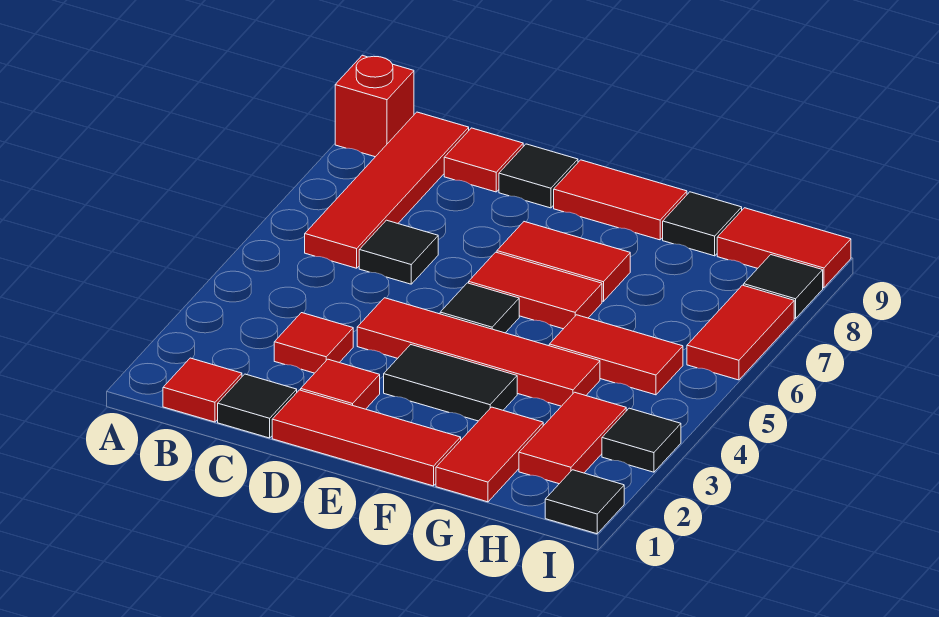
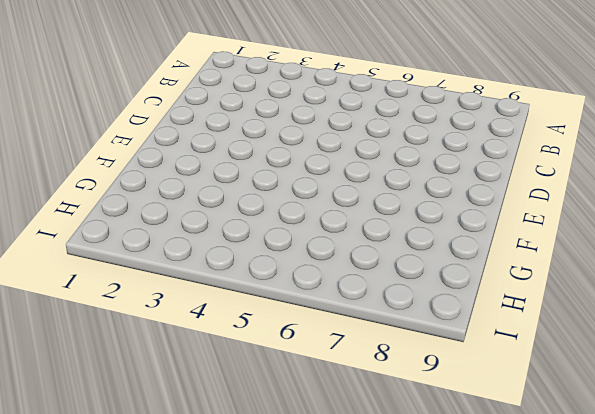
none -> red 1x1 brick [335,55,414,157]
none -> red 1x1 tile [163,358,242,422]
none -> red 1x4 tile [305,112,469,268]

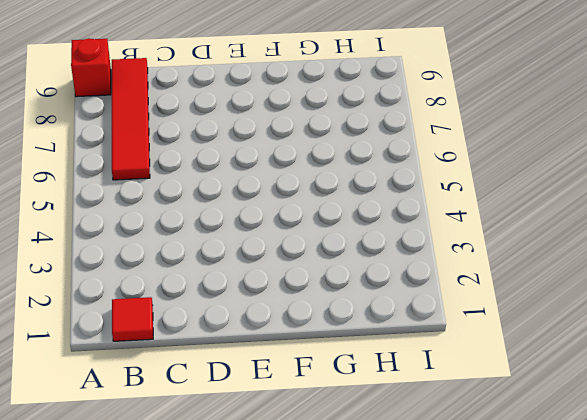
none -> black 1x1 tile [218,374,297,438]
none -> red 1x1 tile [274,313,353,373]
none -> black 1x1 tile [359,220,438,284]

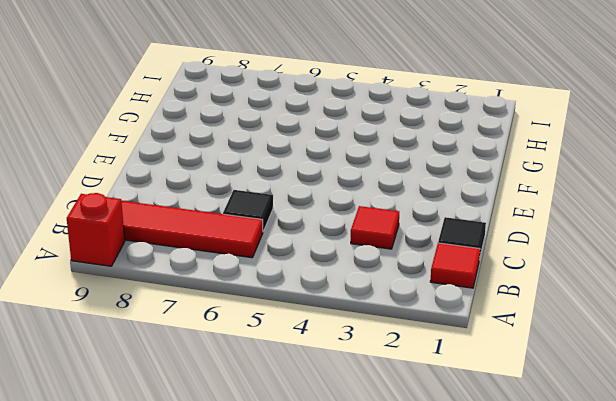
none -> red 1x1 tile [444,128,523,192]
none -> red 1x3 tile [272,390,461,486]
none -> red 1x1 tile [301,359,380,409]

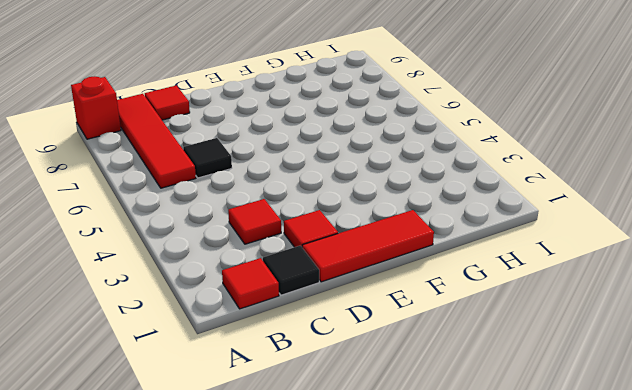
none -> red 1x4 tile [357,298,600,406]
none -> black 1x1 tile [499,144,578,208]
none -> black 1x2 tile [384,345,517,421]

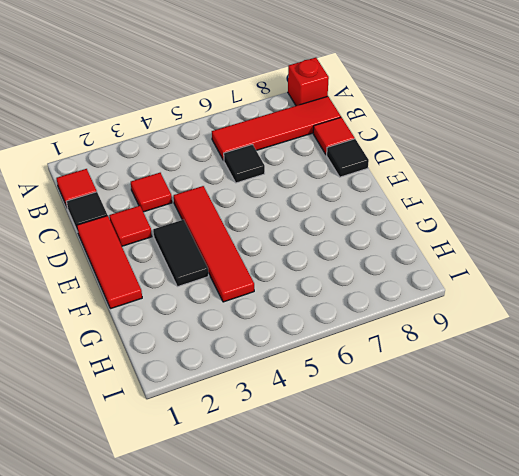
none -> black 1x1 tile [440,283,519,333]
none -> red 1x2 tile [469,252,602,329]
none -> red 1x2 tile [497,222,630,301]

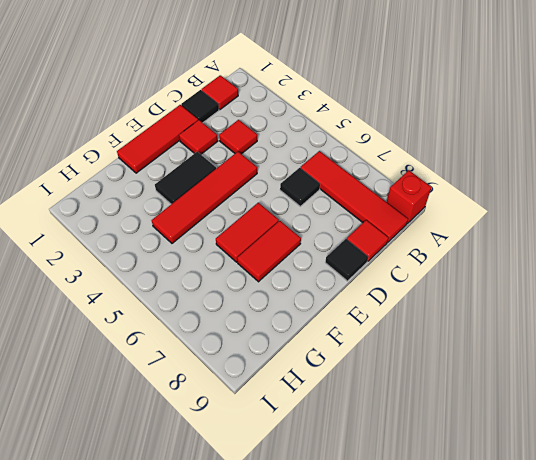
none -> black 1x1 tile [440,283,519,333]
none -> red 1x2 tile [554,160,687,240]
none -> red 1x2 tile [436,407,543,502]

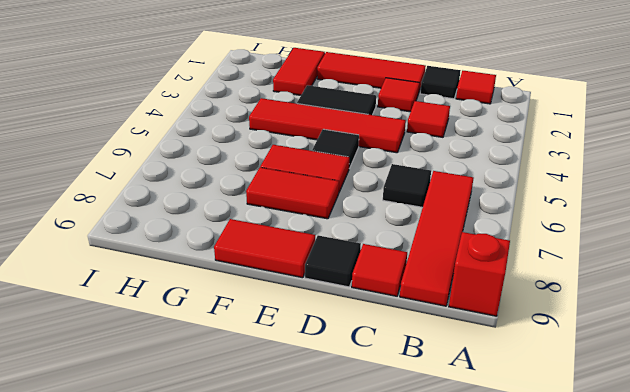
none -> red 1x2 tile [549,315,683,395]
none -> black 1x1 tile [663,192,742,256]
none -> red 1x2 tile [519,392,626,484]

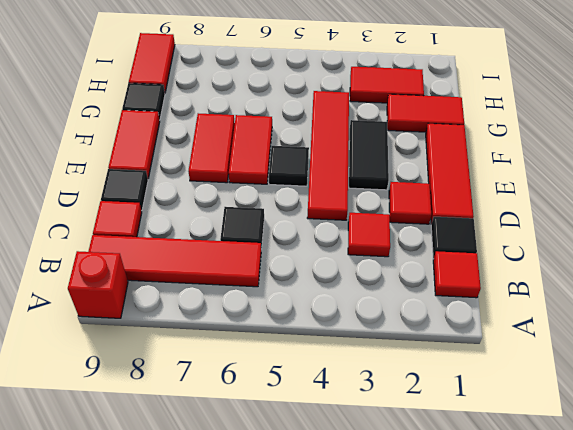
none -> red 1x2 tile [549,315,683,395]
none -> black 1x1 tile [545,470,624,534]
none -> black 1x1 tile [602,408,681,472]

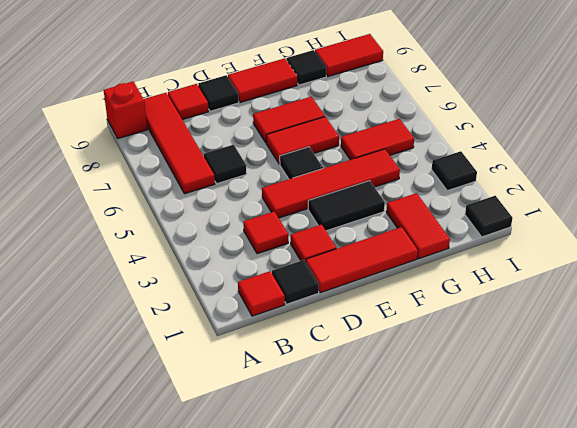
none -> red 1x2 tile [519,392,626,484]
none -> red 1x2 tile [687,285,794,380]
none -> black 1x1 tile [744,255,823,318]

